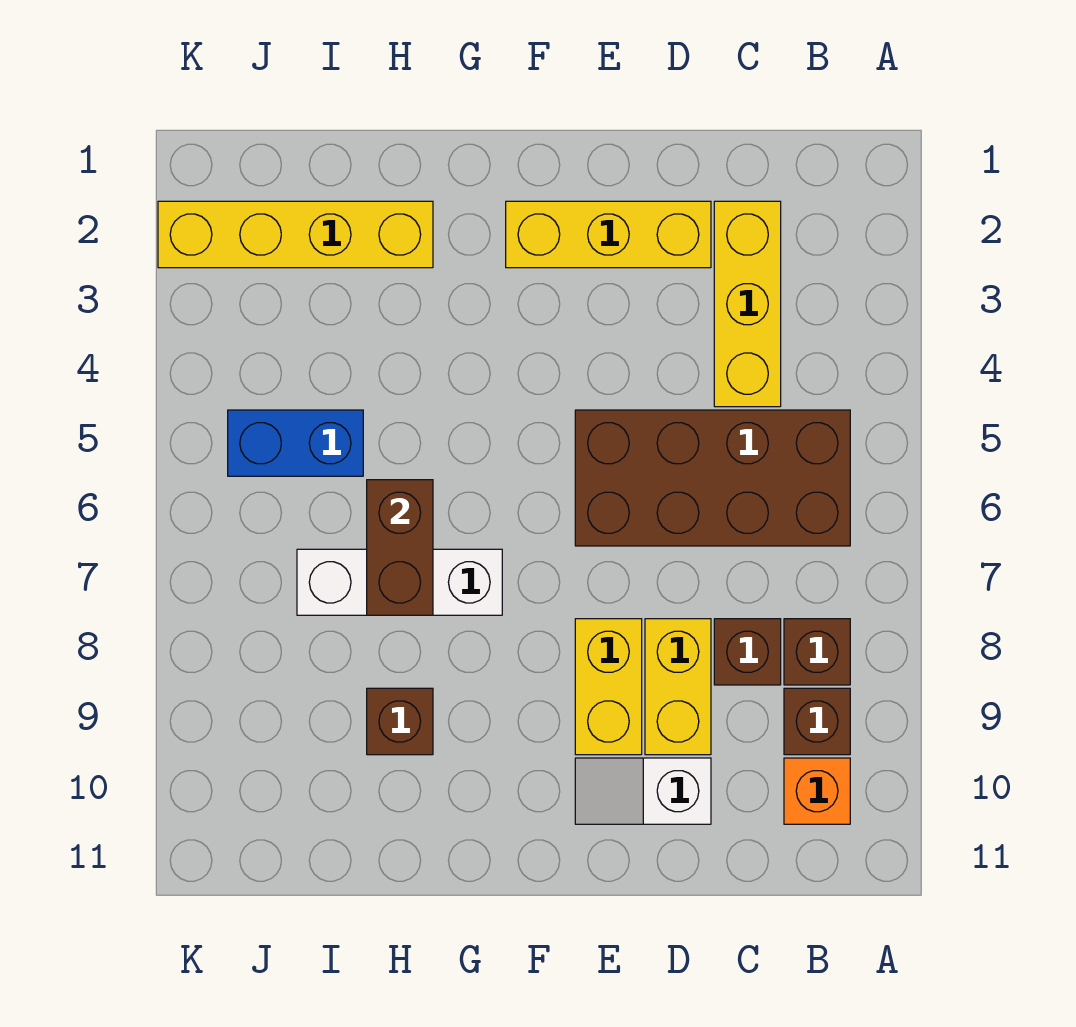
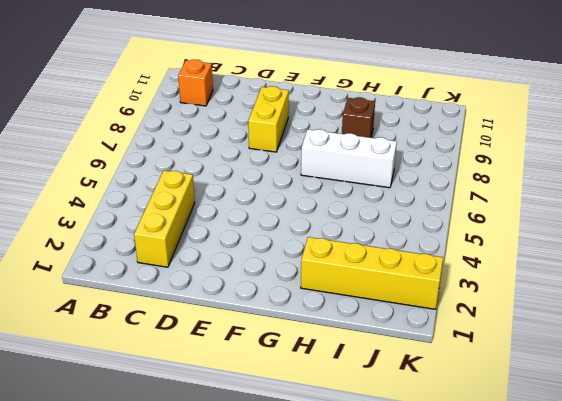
none -> brown 2x4 brick [575,410,850,546]
none -> brown 1x1 brick [784,619,850,685]
none -> brown 1x1 brick [784,688,850,755]

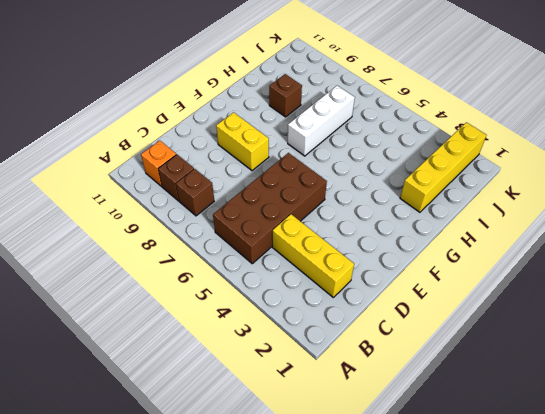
none -> brown 1x1 brick [714,619,781,685]
none -> yellow 1x3 brick [506,201,711,268]
none -> yellow 1x2 brick [645,619,711,755]

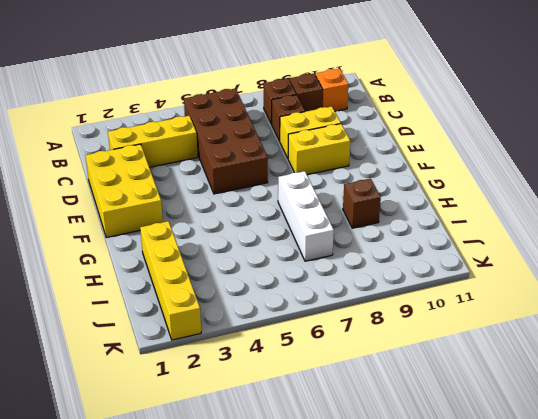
yellow 2x3 brick [85,144,163,238] -> yellow 1x3 brick [506,201,711,268]
none -> white 1x2 slope [575,758,711,824]
none -> blue 1x2 brick [228,410,363,476]
none -> brown 1x2 brick [367,480,433,615]

